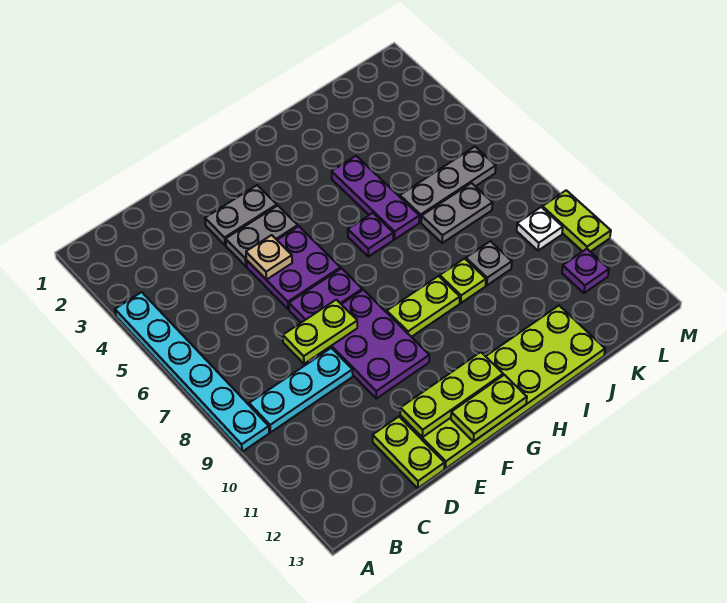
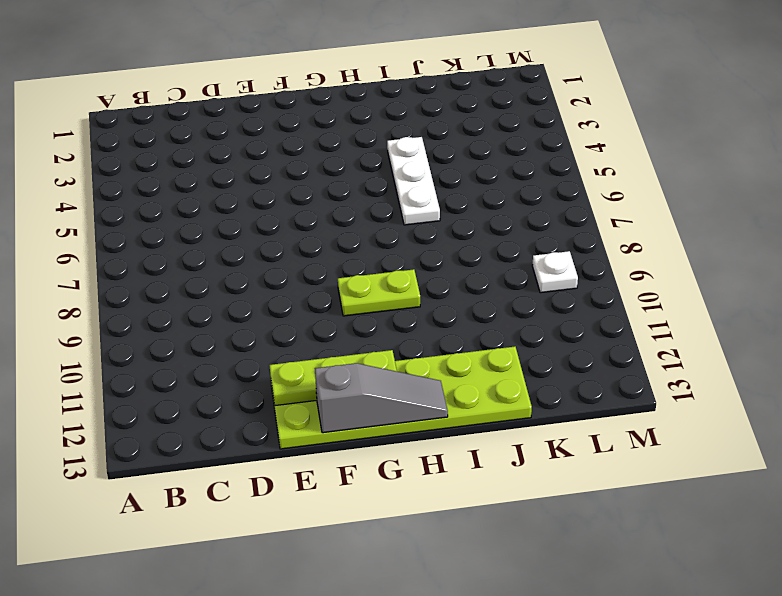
grey 1x3 slope [315,363,448,433] -> lime 1x2 plate [451,375,527,442]
white 1x3 plate [387,137,440,225] -> purple 1x3 plate [332,156,419,239]
none -> cyan 1x6 plate [115,292,269,452]
none -> cyan 1x3 plate [249,348,353,432]
none -> lime 1x2 plate [373,417,444,488]

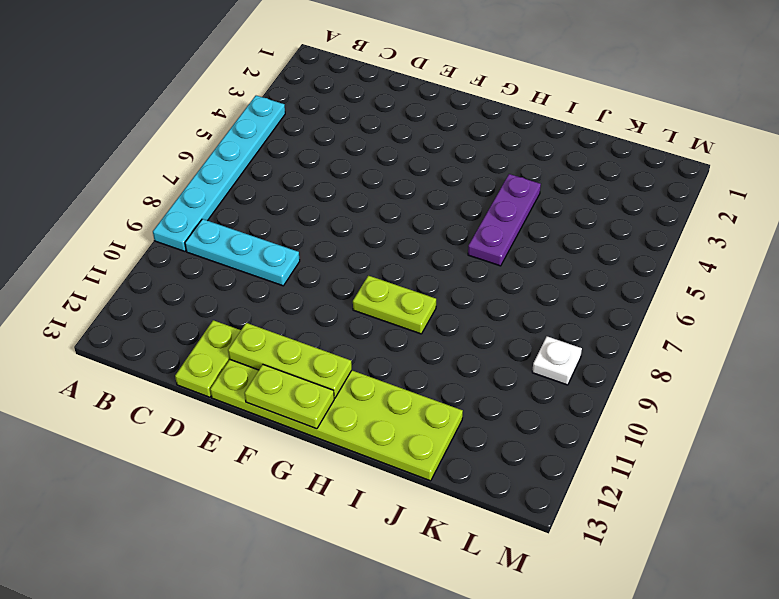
none -> grey 1x2 plate [205,185,277,245]
none -> grey 1x2 plate [226,206,298,266]
none -> purple 2x2 plate [246,226,341,309]

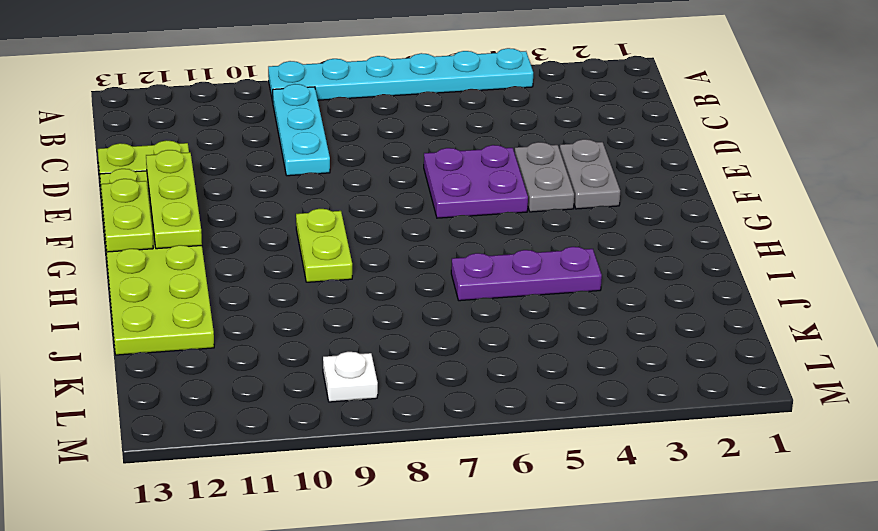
none -> purple 1x2 plate [289,268,362,322]
none -> purple 2x3 plate [327,290,429,398]
none -> purple 1x1 plate [348,213,393,257]

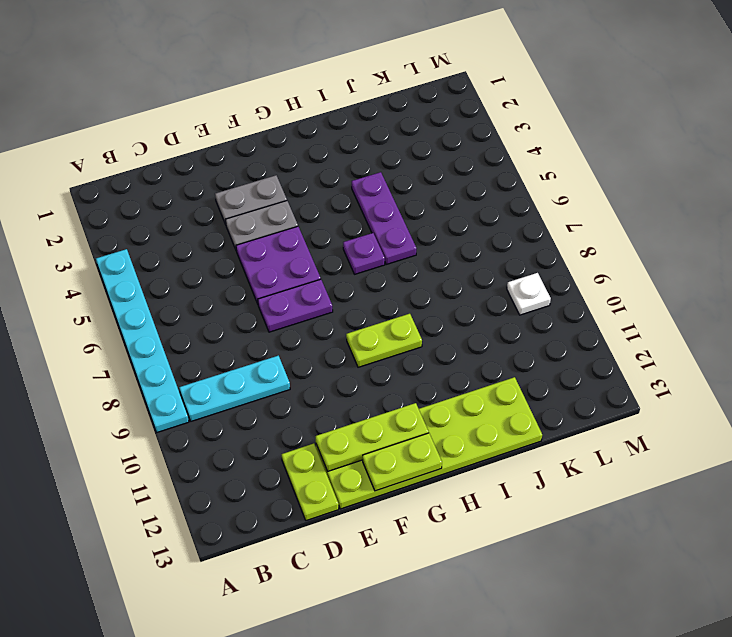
none -> purple 2x3 plate [327,290,429,398]
none -> lime 1x1 plate [440,259,486,303]
none -> grey 1x3 plate [400,147,496,222]

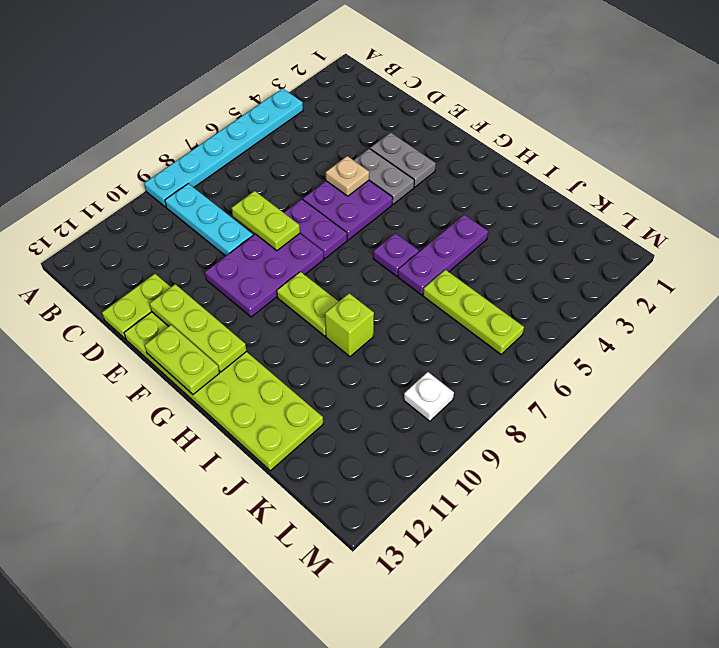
lime 1x1 brick [325,293,374,357] -> lime 1x1 plate [440,259,486,303]
lime 1x3 plate [423,270,524,354] -> grey 1x3 plate [400,147,496,222]
none -> grey 1x2 plate [421,183,492,243]
none -> grey 1x1 plate [466,241,512,285]
none -> purple 1x1 plate [562,249,609,293]

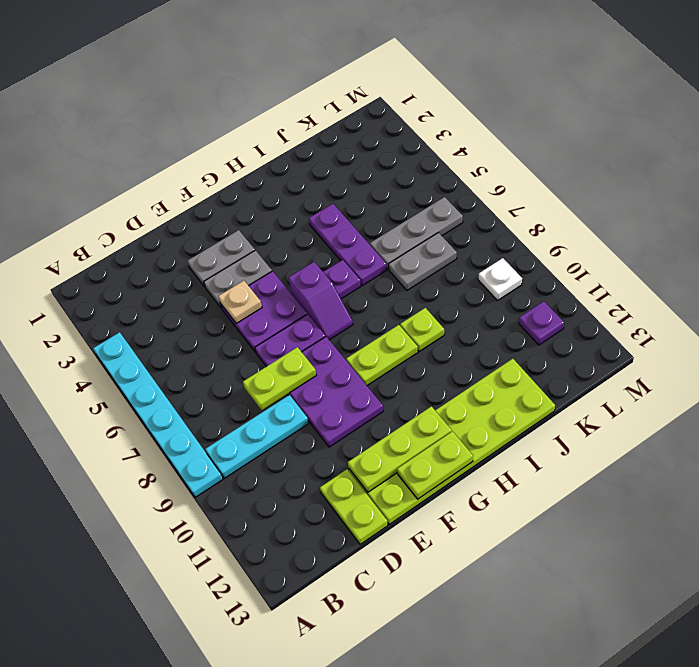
purple 1x2 slope [289,262,353,340] -> none
none -> grey 1x1 plate [466,241,512,285]
none -> lime 1x2 plate [542,190,611,252]

